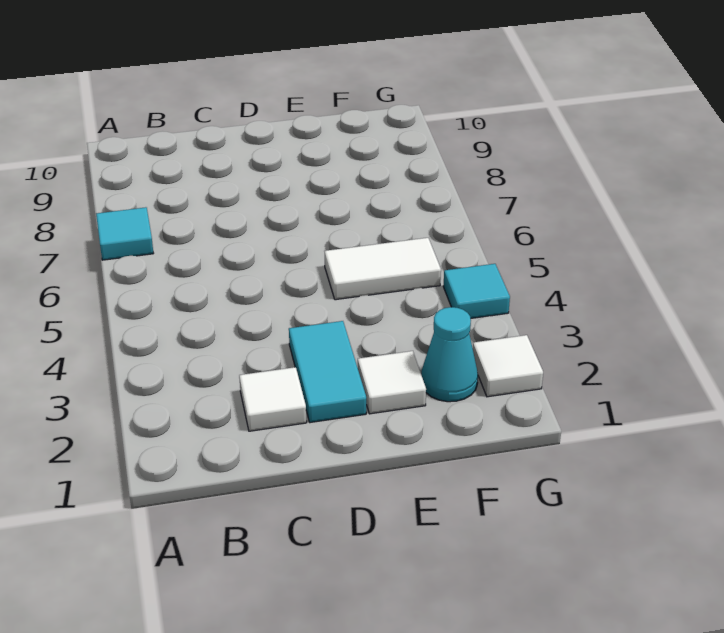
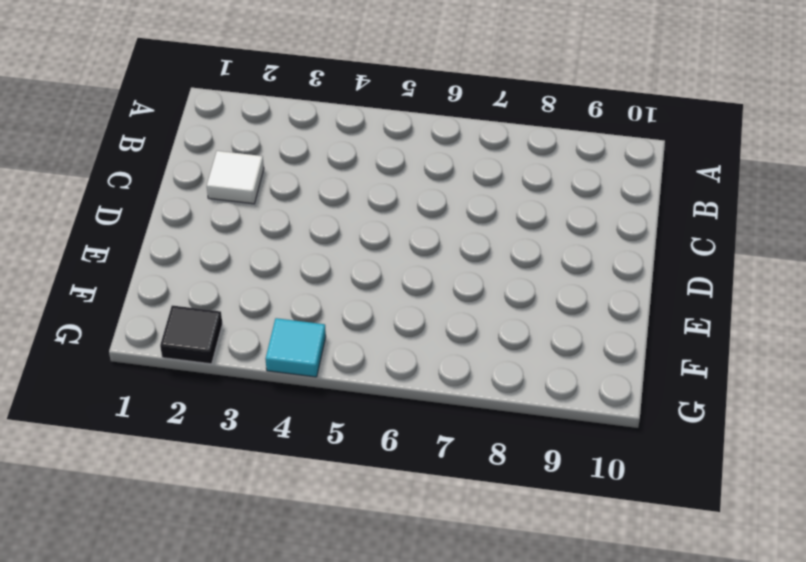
black 1x1 tile [160,305,222,364] -> white 1x1 tile [473,335,543,397]
none -> cyan 1x1 tile [96,207,154,260]
none -> cyan 1x2 tile [289,321,366,423]

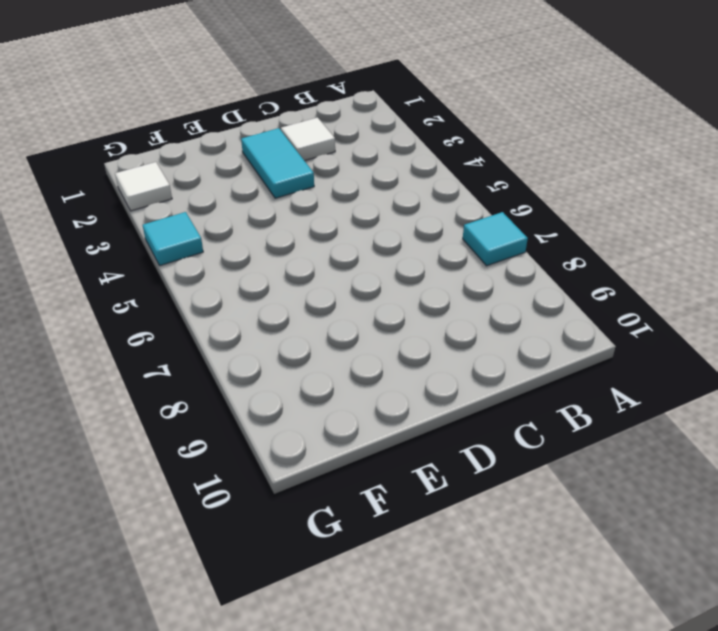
none -> white 1x1 tile [358,351,426,414]
none -> white 1x2 tile [325,238,441,300]

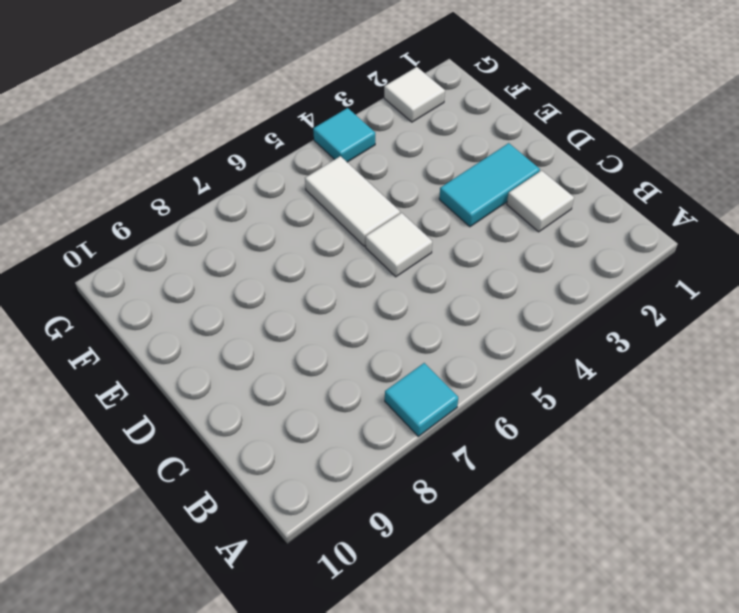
white 1x1 tile [366,213,432,277] -> white 1x1 tile moved to [358,351,426,414]
none -> cyan 1x1 cone [421,307,478,402]

